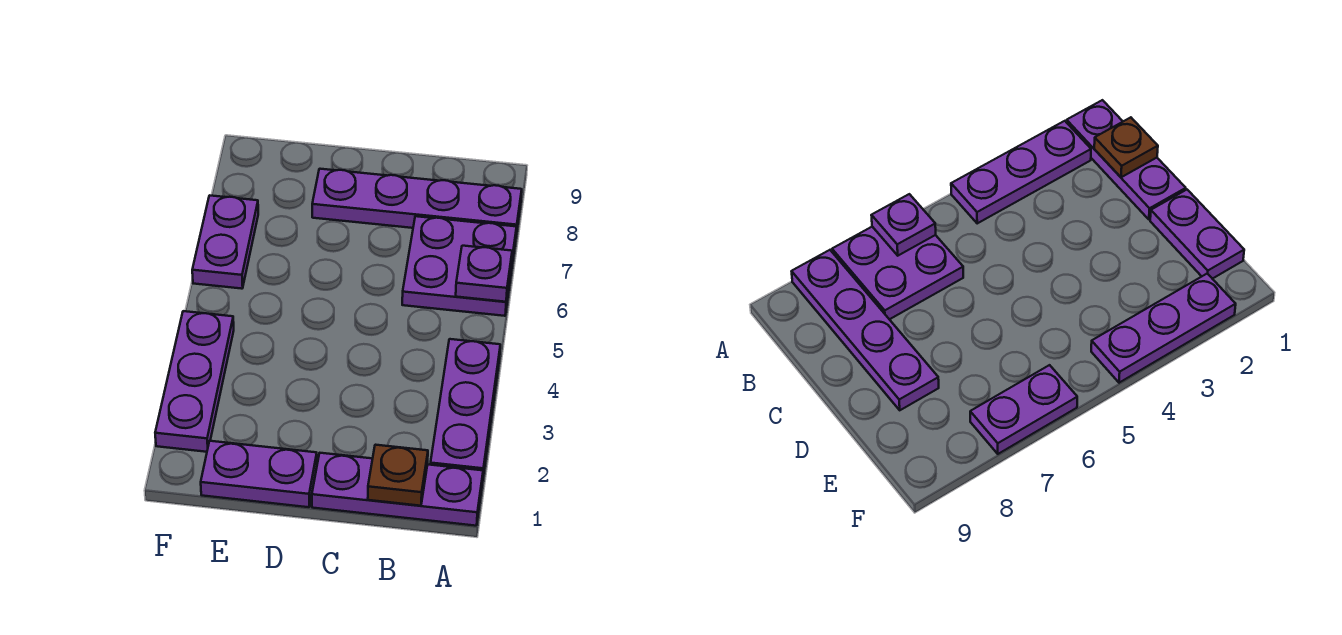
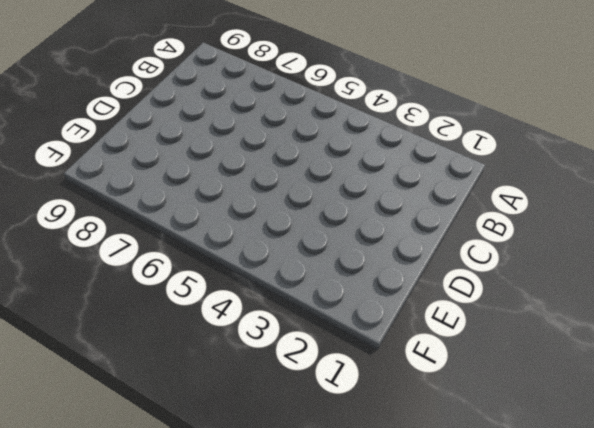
none -> purple 1x3 plate [312,453,483,526]
none -> purple 1x3 plate [430,339,500,476]

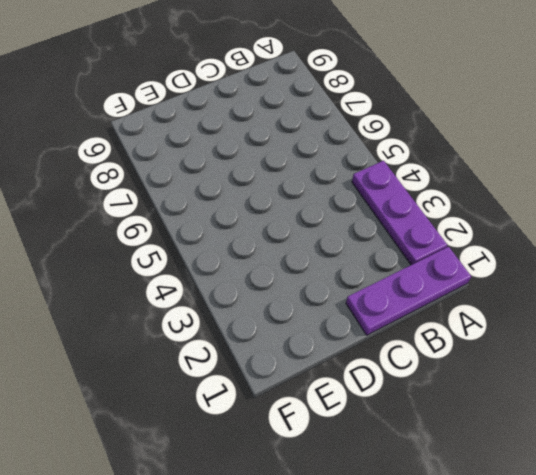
none -> purple 2x2 plate [402,216,517,316]
none -> purple 1x4 plate [312,169,522,234]

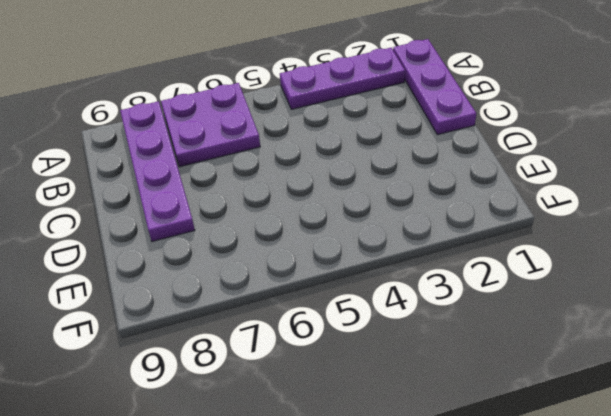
none -> purple 1x2 plate [201,441,317,507]
none -> purple 1x3 plate [155,311,234,452]

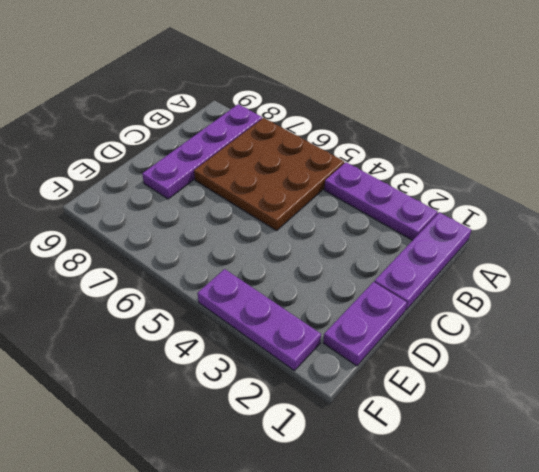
brown 3x3 plate [194,118,344,231] -> purple 2x2 plate [402,216,517,316]
none -> purple 1x2 plate [192,196,258,289]
none -> purple 1x1 plate [456,246,512,302]

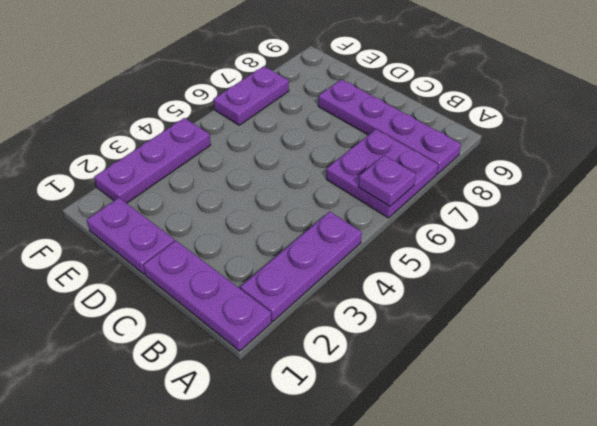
none -> brown 1x1 plate [368,445,428,506]

